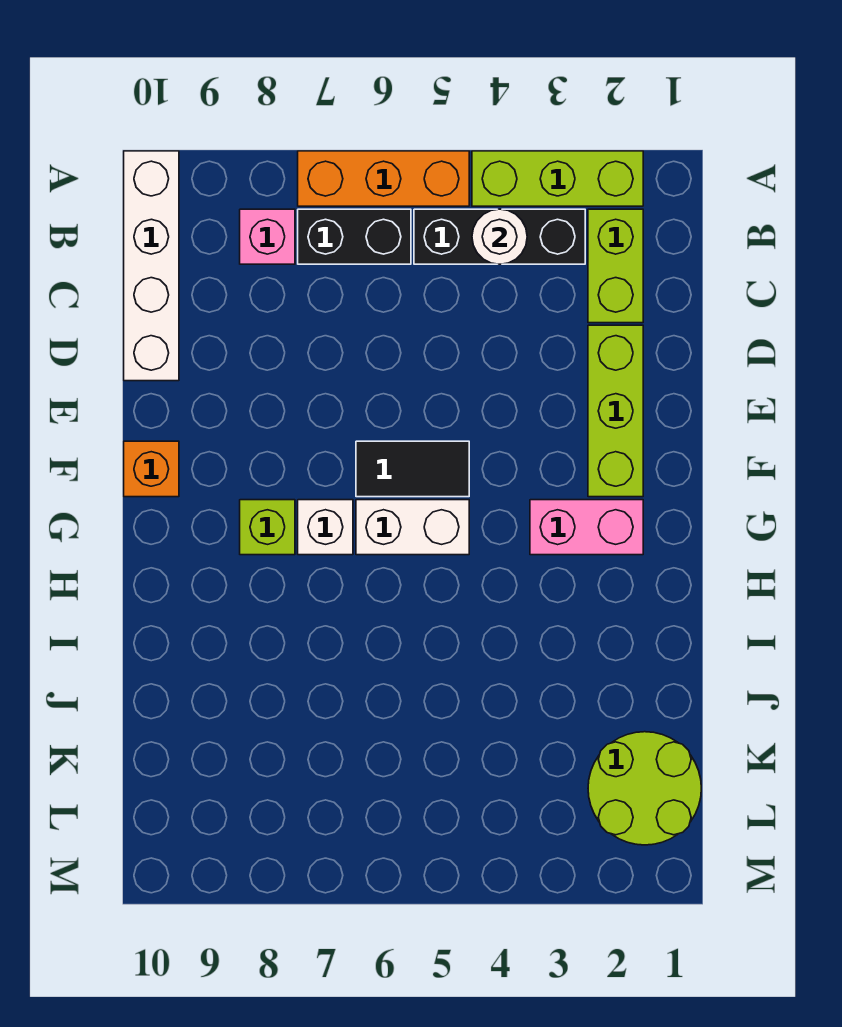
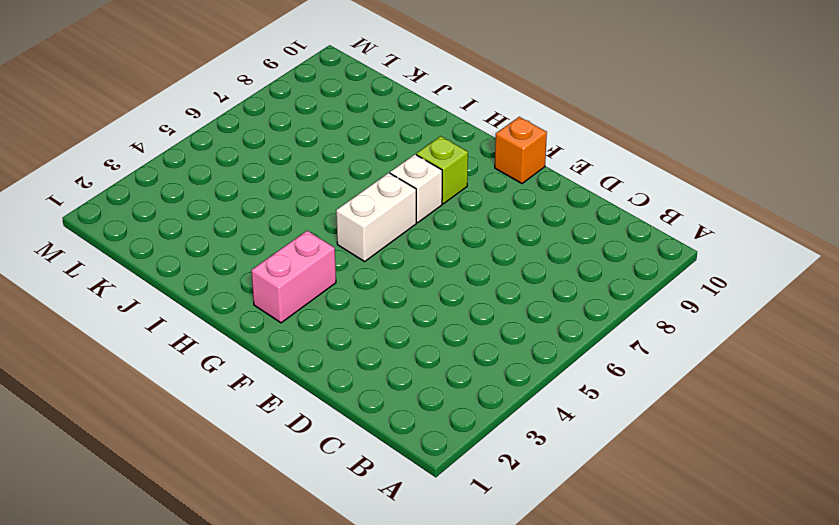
none -> lime 1x3 brick [472,151,643,206]
none -> orange 1x3 brick [298,151,469,206]
none -> white 1x4 brick [124,151,179,381]

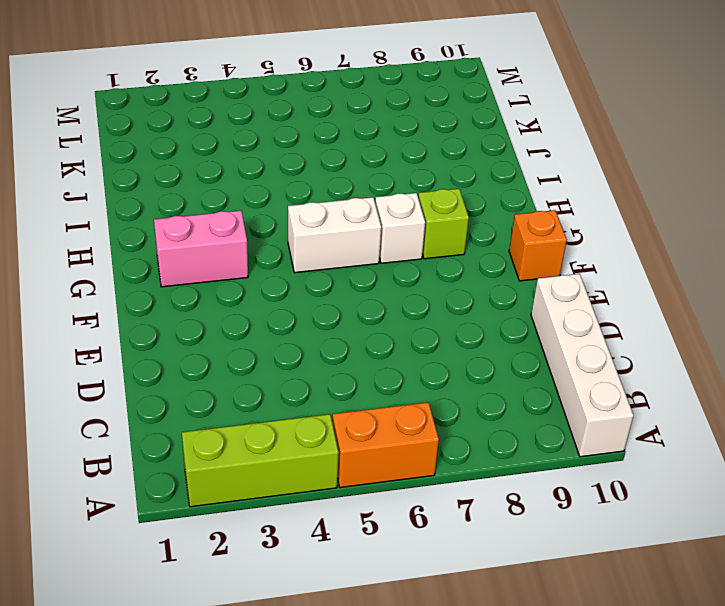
orange 1x2 brick [332,402,439,488] -> orange 1x3 brick [298,151,469,206]
none -> lime 1x2 brick [588,209,643,323]
none -> black 1x3 brick [414,209,585,264]
none -> black 1x2 brick [298,209,411,264]

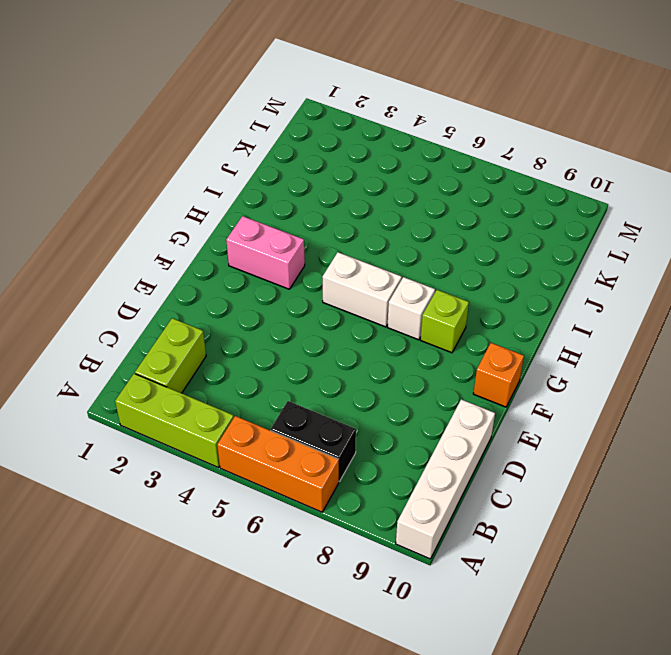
none -> black 1x3 brick [414,209,585,264]
none -> pink 1x1 brick [240,209,295,264]
none -> lime 1x3 brick [588,325,643,497]

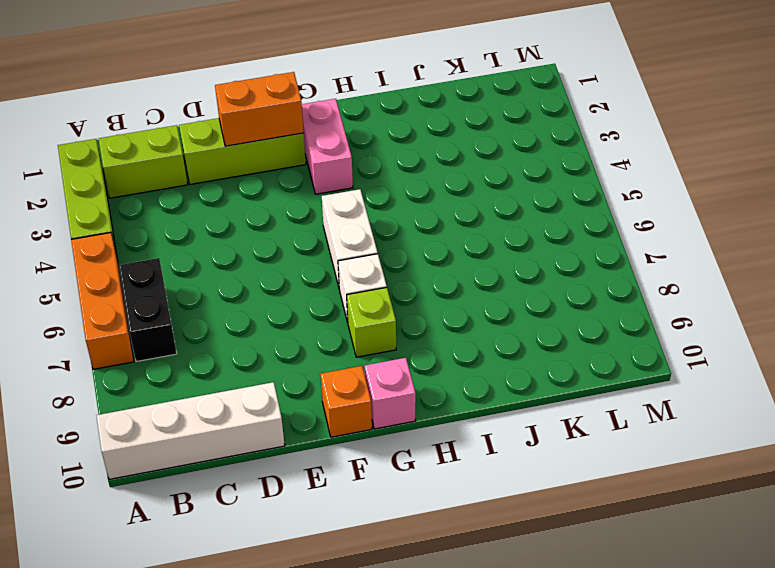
orange 1x2 brick [215,72,304,146] -> none
pink 1x1 brick [364,358,416,429] -> pink 1x1 brick moved to [240,209,295,264]
none -> black 1x3 brick [414,209,585,264]
none -> black 1x2 tile [356,441,469,497]
none -> lime 2x2 round brick [588,732,701,845]

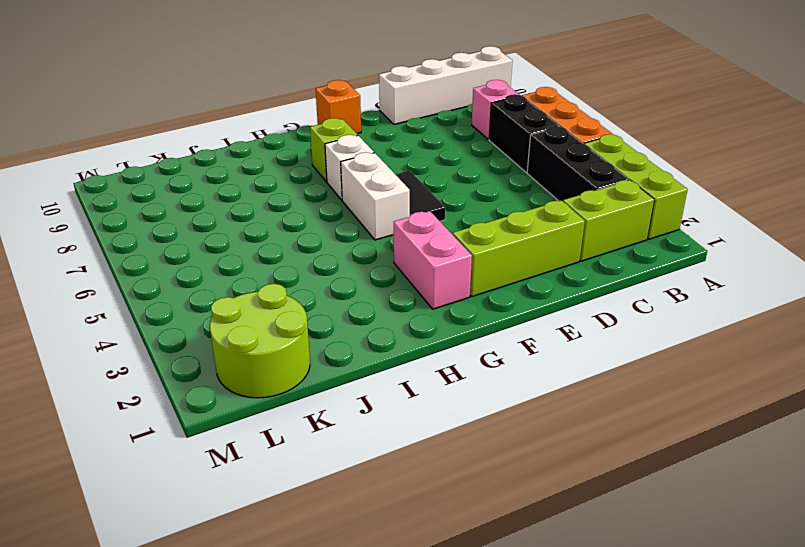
none -> white 1x1 round brick [472,209,527,264]

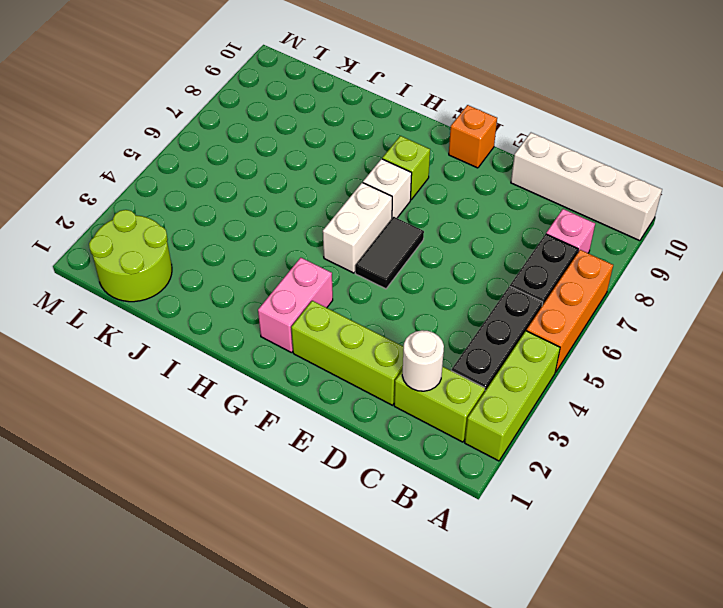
white 1x1 round brick [402,330,444,391] -> white 1x1 round brick moved to [472,209,527,264]

